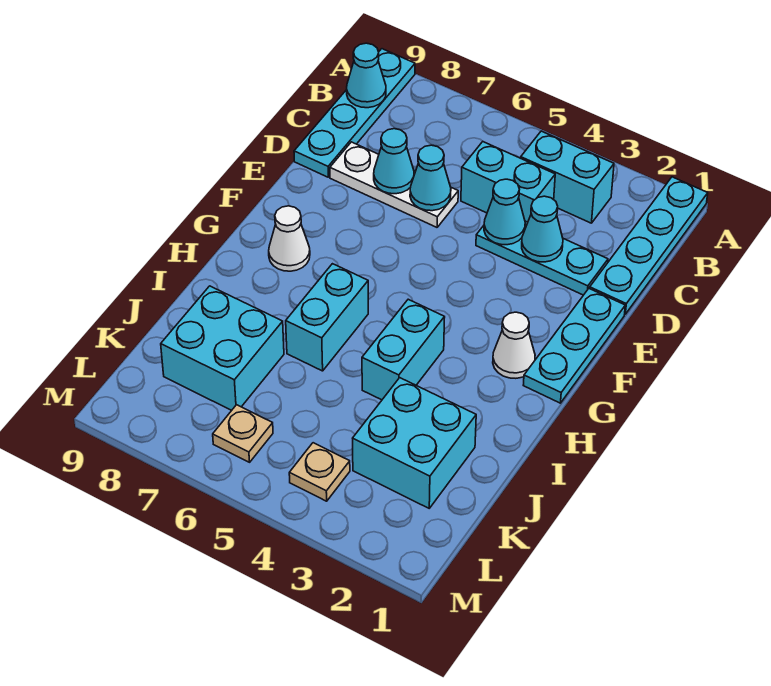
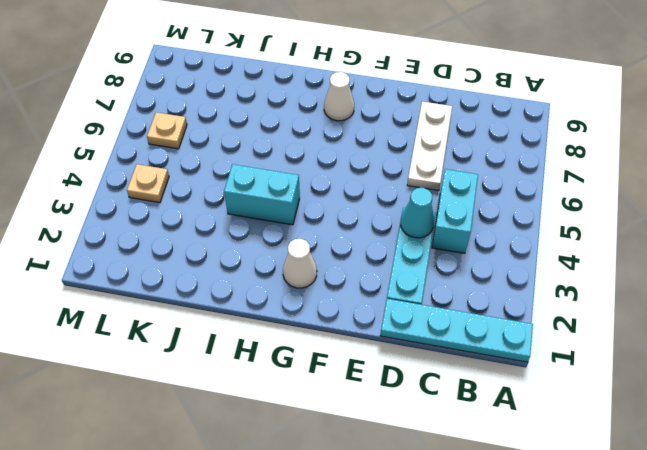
none -> cyan 1x4 plate [294,49,415,177]
none -> cyan 1x2 brick [521,131,614,223]
none -> cyan 1x3 plate [523,288,625,403]

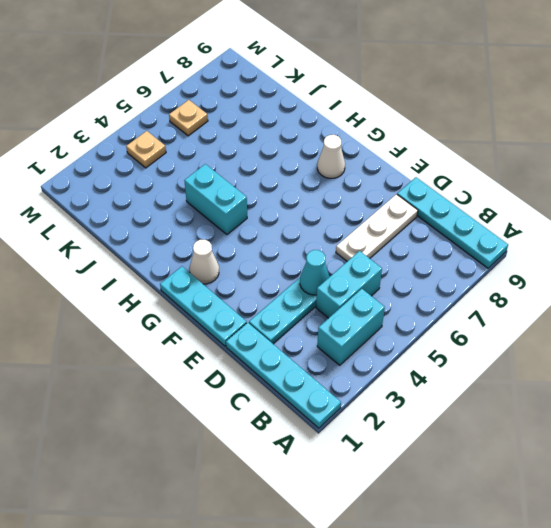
none -> cyan 1x2 brick [286,264,368,371]
none -> cyan 2x2 brick [353,378,476,508]
none -> cyan 2x2 brick [161,286,284,410]

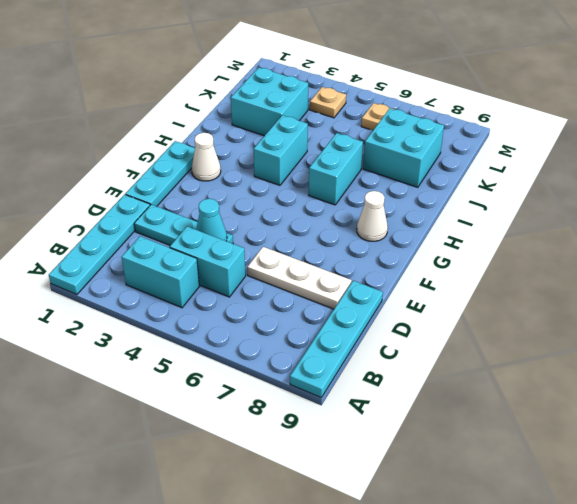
none -> cyan 1x1 cone [347,43,386,108]
none -> cyan 1x1 cone [522,196,563,262]
none -> cyan 1x1 cone [410,145,451,211]

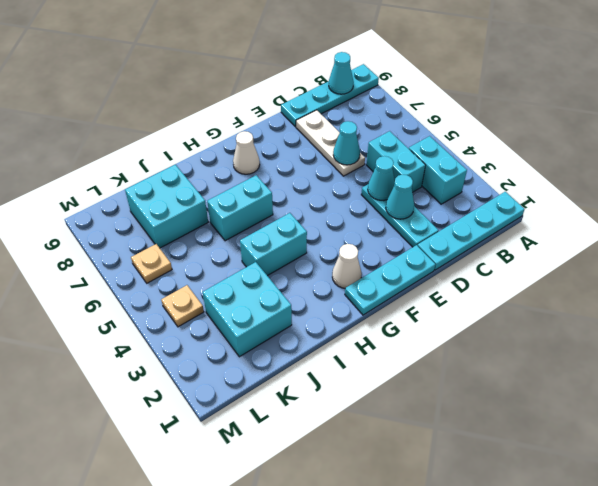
none -> cyan 1x1 cone [374,129,414,194]

